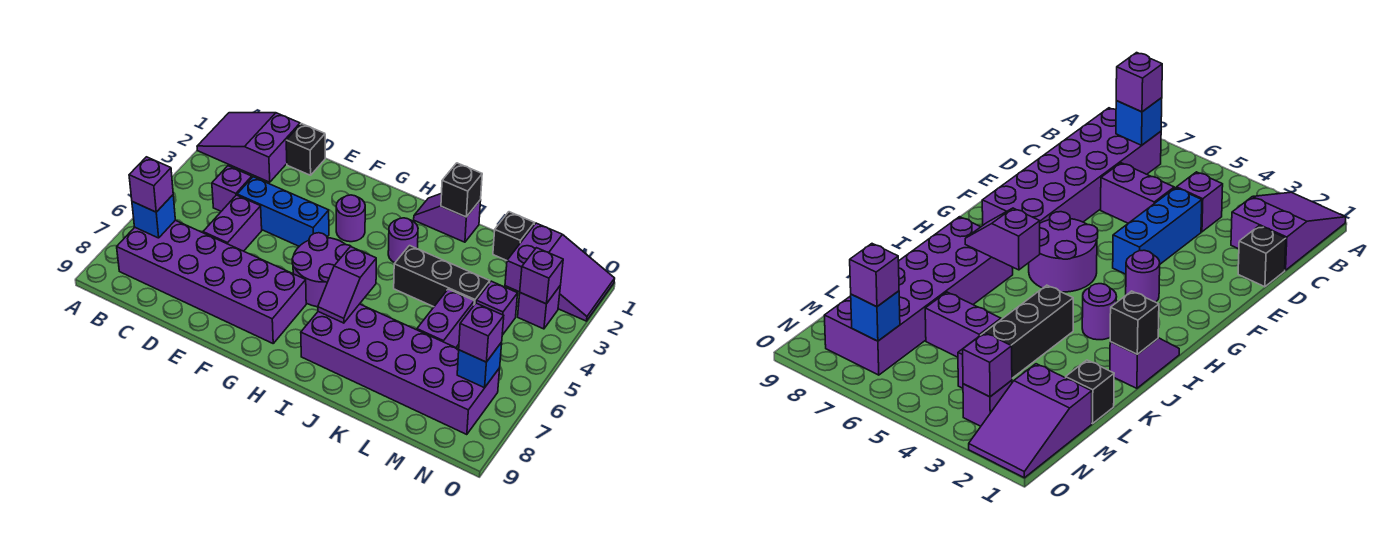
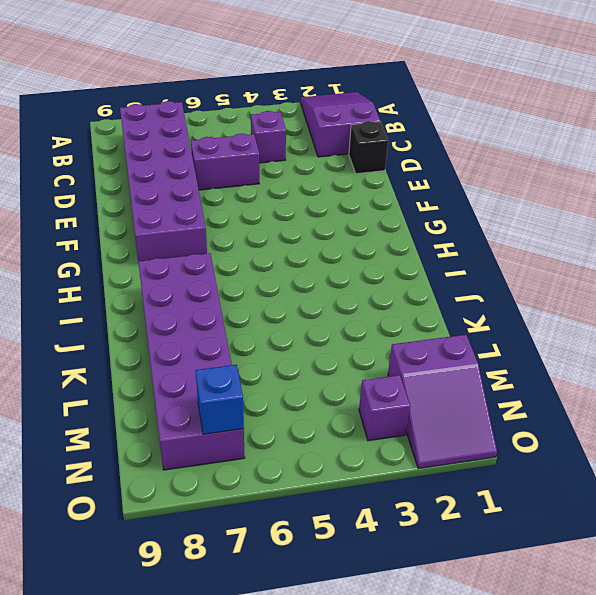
none -> blue 1x3 brick [237,177,329,246]
none -> purple 1x1 round brick [336,195,365,242]
none -> purple 2x2 round brick [292,233,350,307]

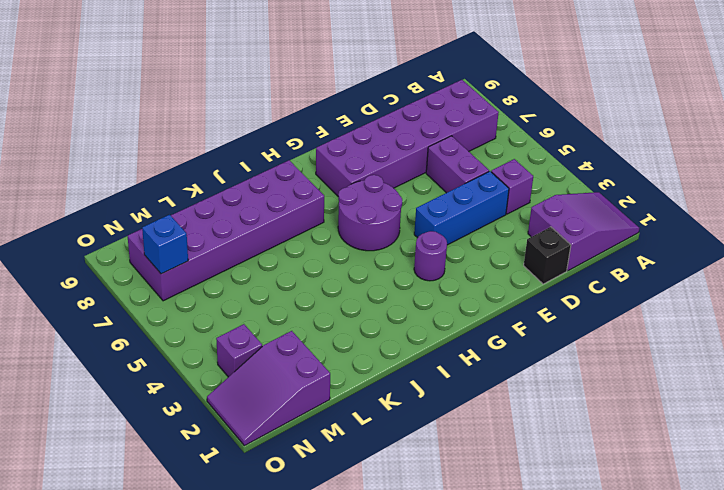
none -> purple 1x2 slope [414,193,481,242]
none -> purple 1x1 round brick [388,218,418,263]
none -> black 1x3 brick [394,246,490,307]

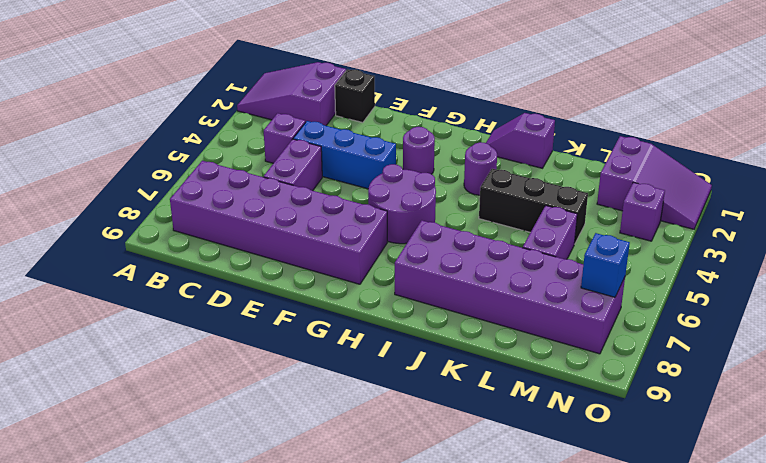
none -> black 1x1 brick [493,212,534,260]
none -> purple 1x1 brick [476,281,518,335]
none -> blue 1x1 brick [132,195,175,238]

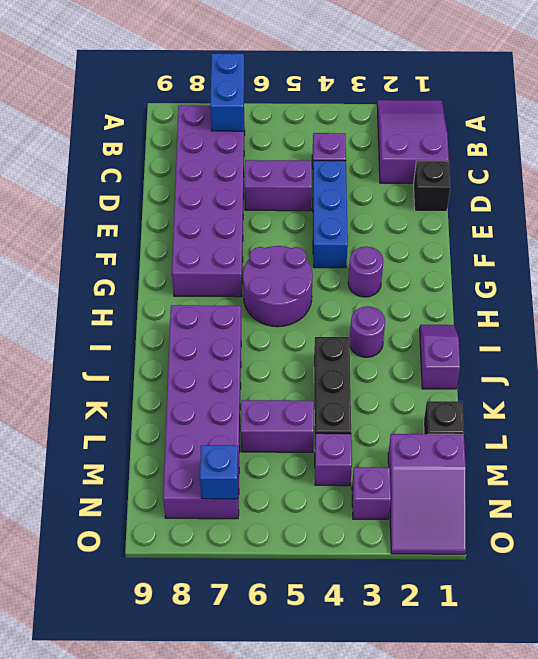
blue 1x2 brick [210,54,245,131] -> blue 1x1 brick [132,195,175,238]
none -> purple 1x2 slope [318,246,376,323]
none -> black 1x1 brick [441,163,482,217]
none -> purple 1x1 brick [520,248,563,304]

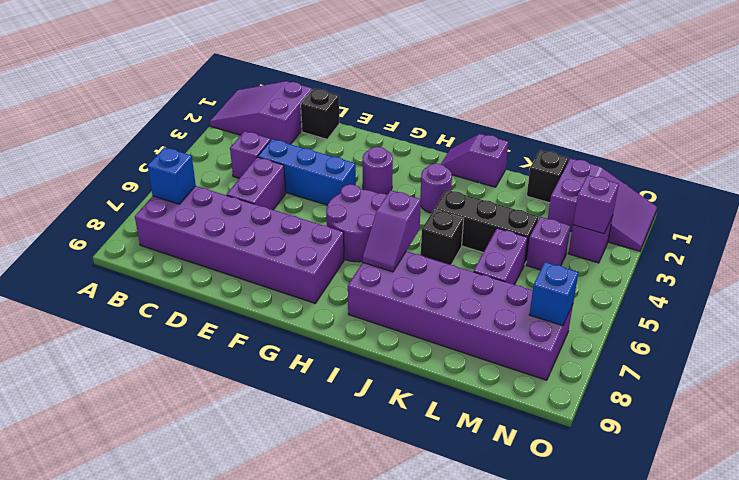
black 1x1 brick [421,210,464,265] -> black 1x1 brick moved to [441,163,482,217]
none -> purple 1x1 brick [129,157,173,212]
none -> purple 1x1 brick [459,303,504,362]

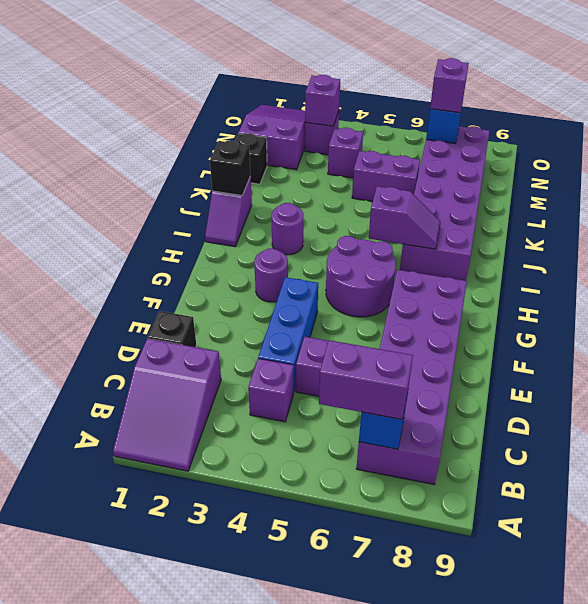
purple 1x2 brick [319,340,413,419] -> purple 1x1 brick [129,157,173,212]
none -> black 1x3 brick [394,246,490,307]

